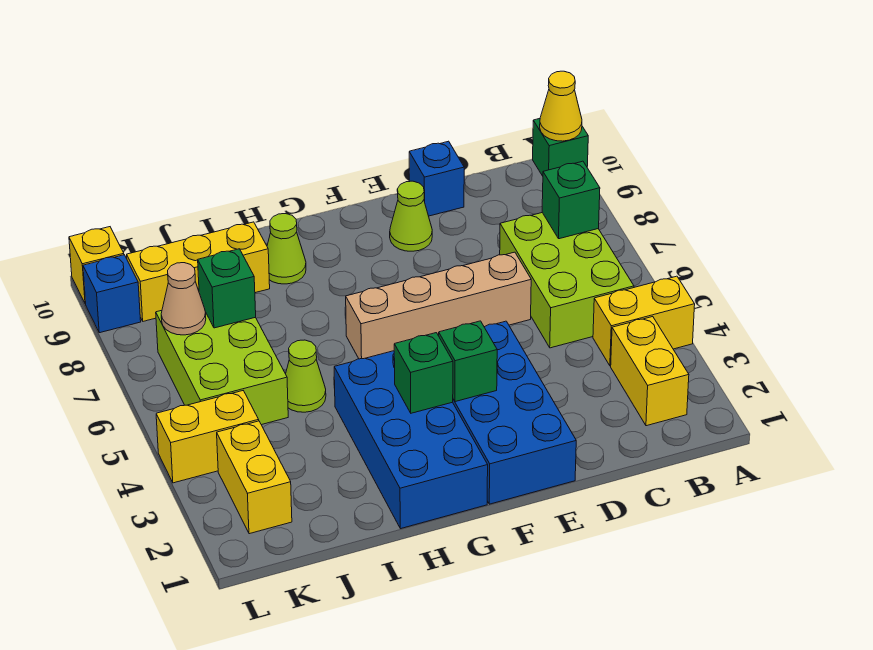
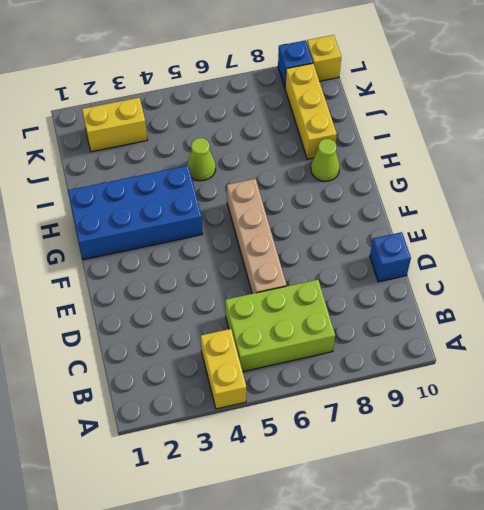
none -> green 1x1 brick [533,119,588,176]
none -> yellow 1x2 brick [611,317,689,426]
none -> blue 2x4 brick [453,321,576,504]

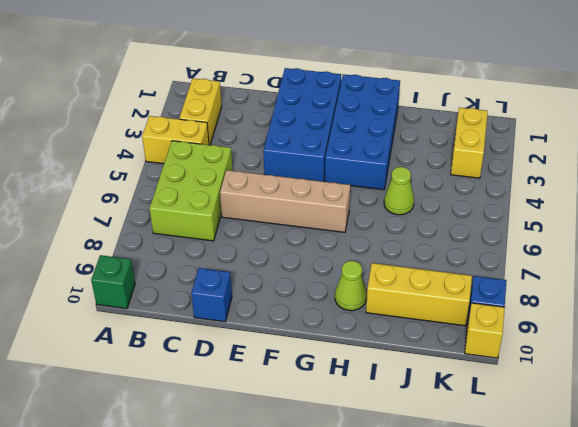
none -> lime 1x1 cone [390,181,432,251]
none -> lime 2x3 brick [156,310,288,425]
none -> yellow 1x2 brick [156,391,259,483]

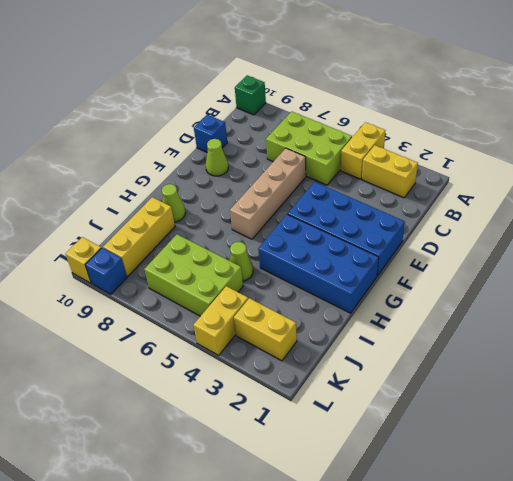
none -> yellow 1x1 cone [540,71,582,141]
none -> green 1x1 brick [542,161,600,239]
none -> green 1x1 brick [439,321,497,402]

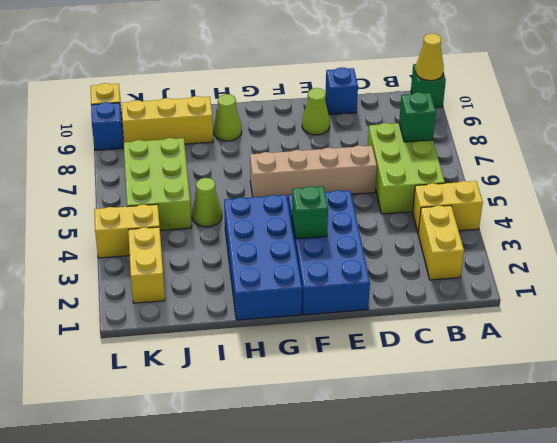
none -> green 1x1 brick [394,333,453,413]
none -> green 1x1 brick [198,249,256,328]
none -> tan 1x1 cone [161,263,206,335]

